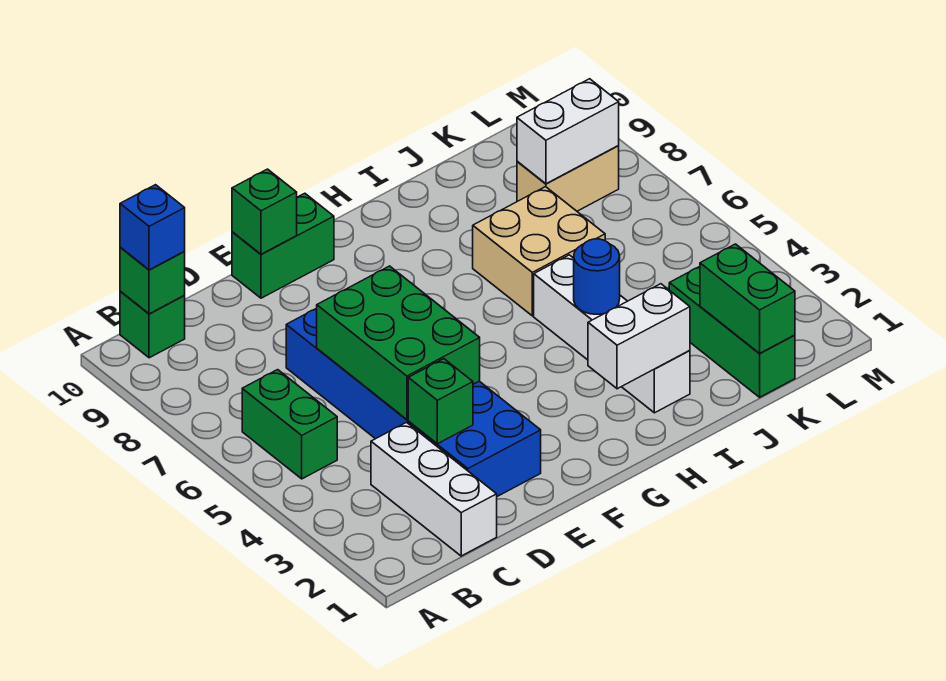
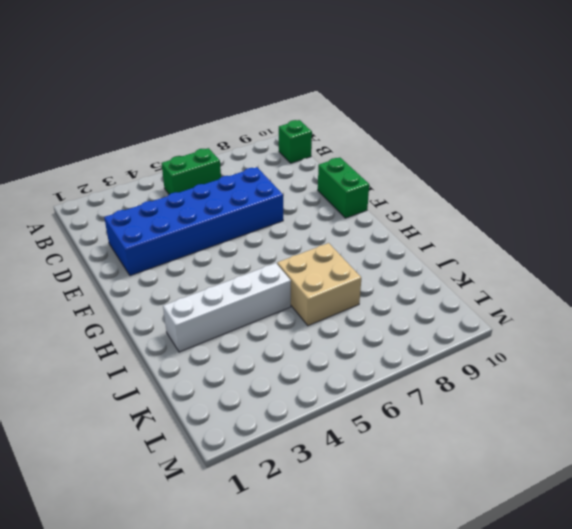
none -> white 1x3 brick [371,423,497,556]
none -> green 1x3 brick [669,267,795,397]
none -> tan 1x2 brick [517,146,619,211]

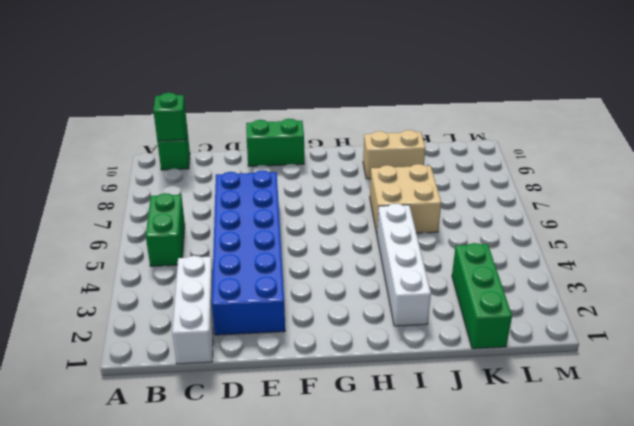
tan 1x2 brick [363,130,425,179] -> tan 1x2 brick moved to [517,146,619,211]
none -> green 1x1 brick [408,359,473,444]
none -> green 2x3 brick [317,266,480,419]
none -> green 1x1 brick [232,169,297,254]

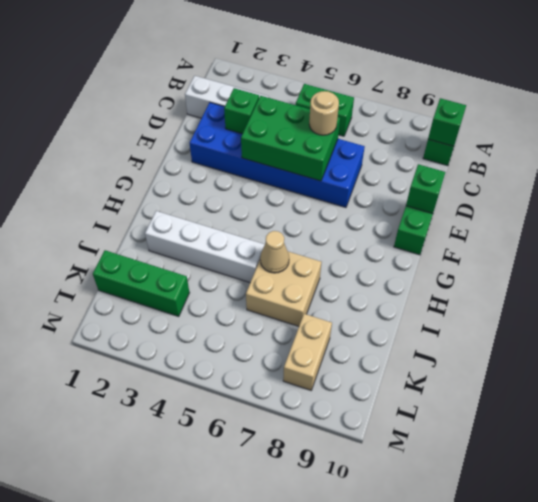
tan 1x1 round brick [309,91,339,135] -> none
tan 1x1 cone [260,231,289,273] -> none
none -> white 1x2 brick [588,284,690,389]
none -> blue 1x1 round brick [574,239,620,314]
none -> green 1x2 brick [700,244,795,353]

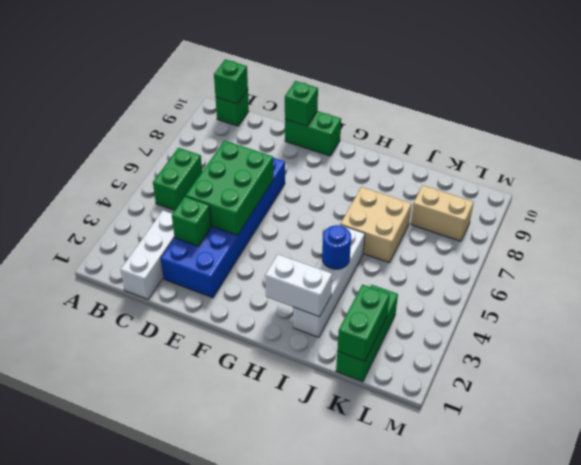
none -> white 1x2 brick [517,79,619,184]
none -> blue 1x1 brick [120,185,185,270]

